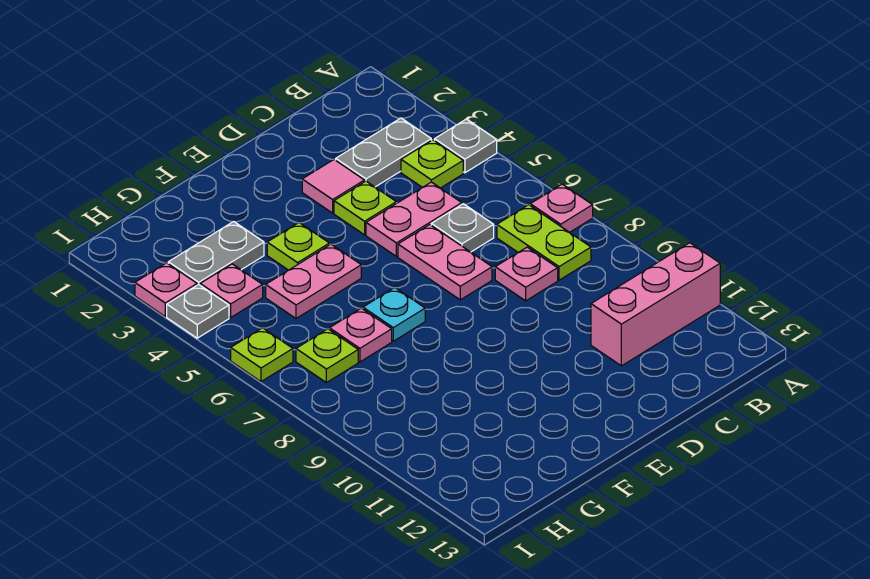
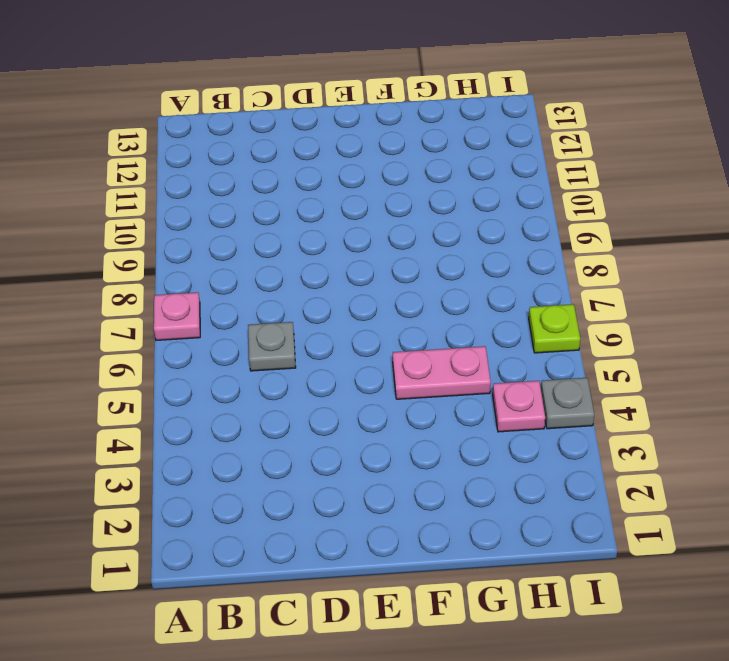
none -> grey 1x1 plate [435,119,497,173]
none -> pink 1x3 brick [591,243,720,366]
none -> grey 1x2 plate [336,118,431,187]

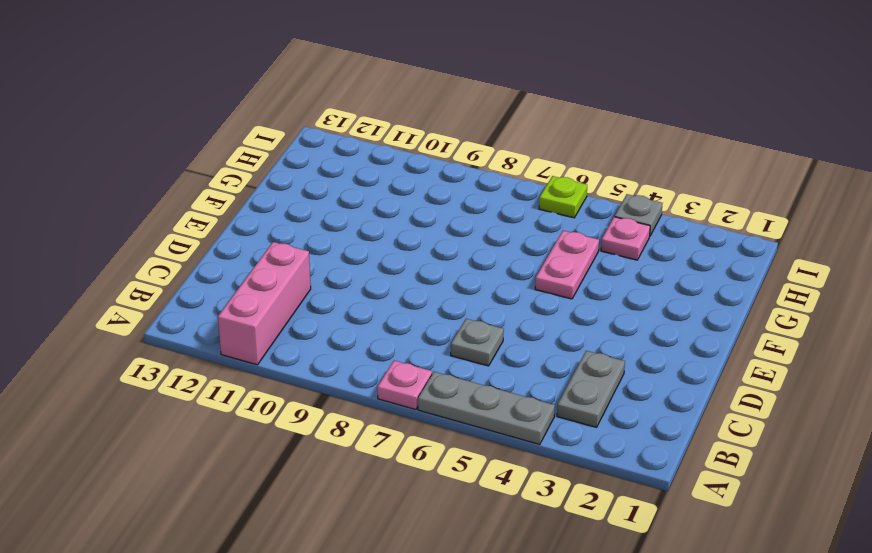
grey 1x3 plate [418,372,555,444] -> grey 1x1 plate [435,119,497,173]
none -> lime 1x1 plate [401,140,463,188]
none -> lime 1x2 plate [497,205,591,280]
none -> pink 1x2 plate [366,182,462,256]

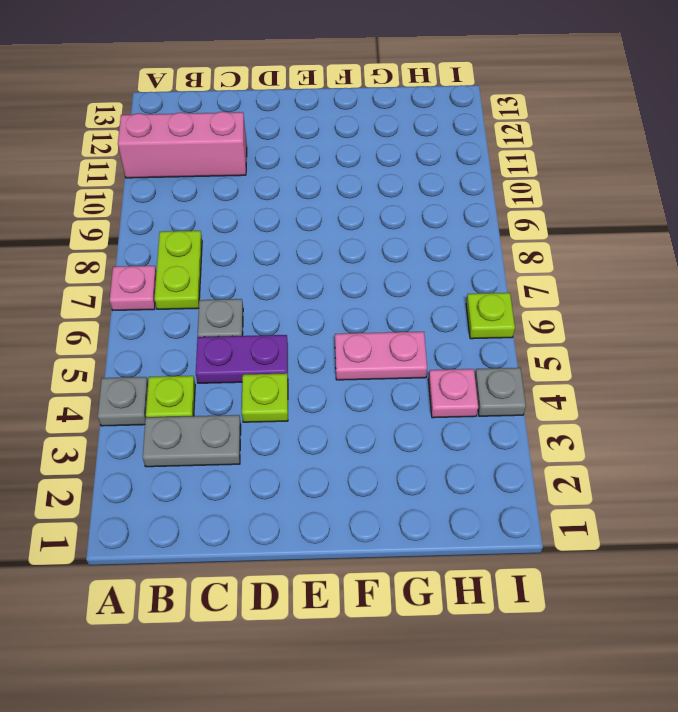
purple 1x2 plate [196,335,288,383] -> pink 1x2 plate [366,182,462,256]
none -> pink 1x1 plate [495,247,558,301]
none -> pink 1x1 tile [302,160,364,213]
none -> pink 1x2 plate [398,225,492,300]

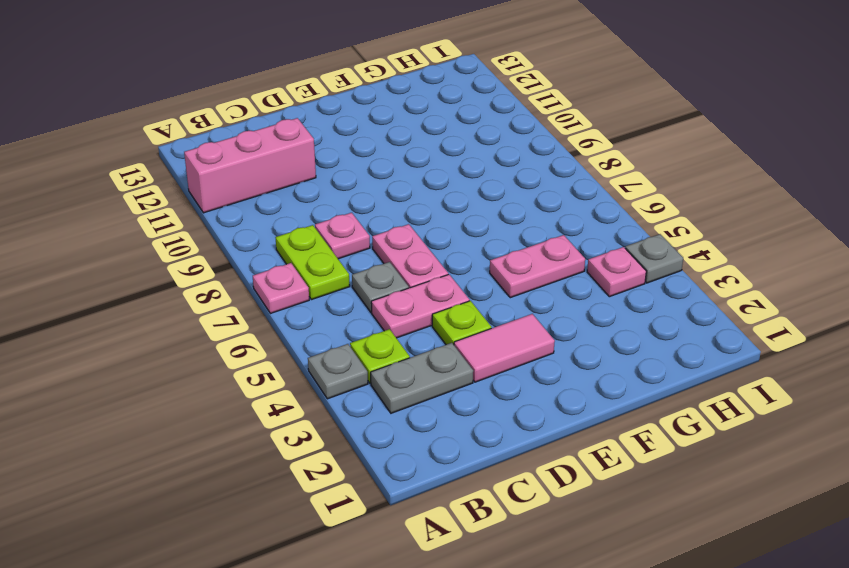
pink 1x2 tile [454,314,555,382] -> pink 1x1 tile [302,160,364,213]
none -> lime 1x1 plate [267,223,329,270]
none -> cyan 1x1 plate [363,288,425,341]
none -> grey 1x2 plate [168,222,264,285]

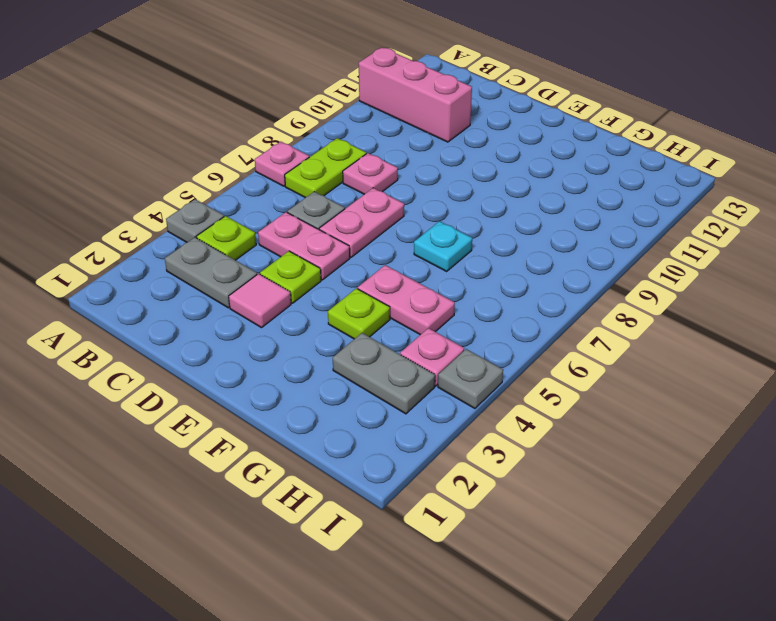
none -> pink 1x1 plate [330,308,392,362]
none -> lime 1x1 plate [296,329,358,383]
none -> pink 1x1 plate [135,263,197,316]

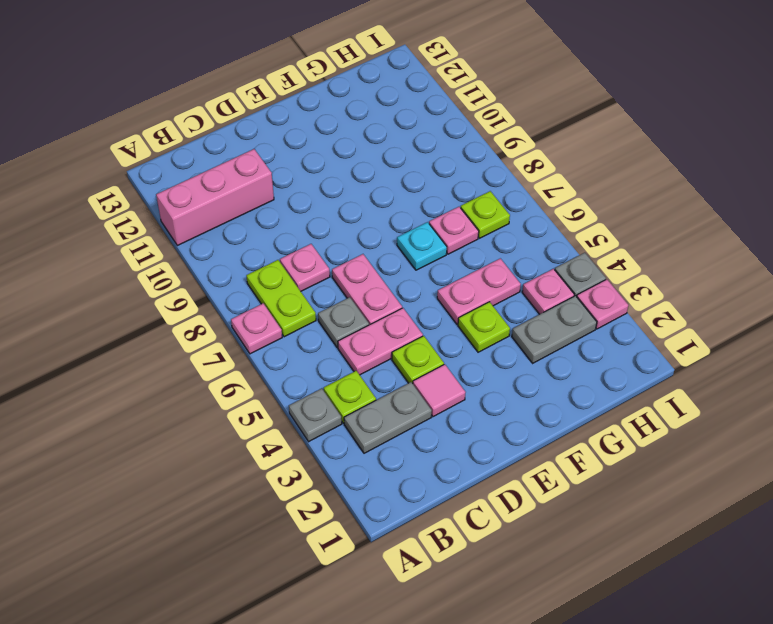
none -> lime 1x1 plate [231,328,293,382]

